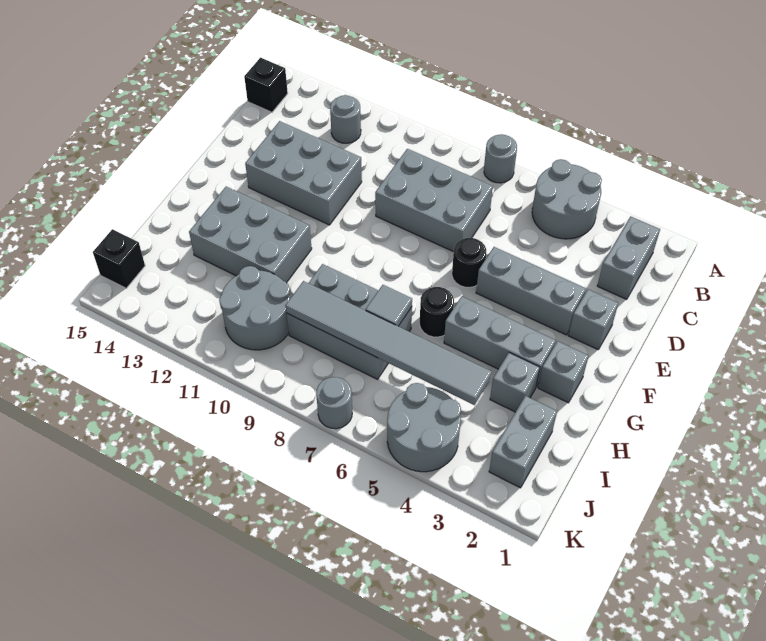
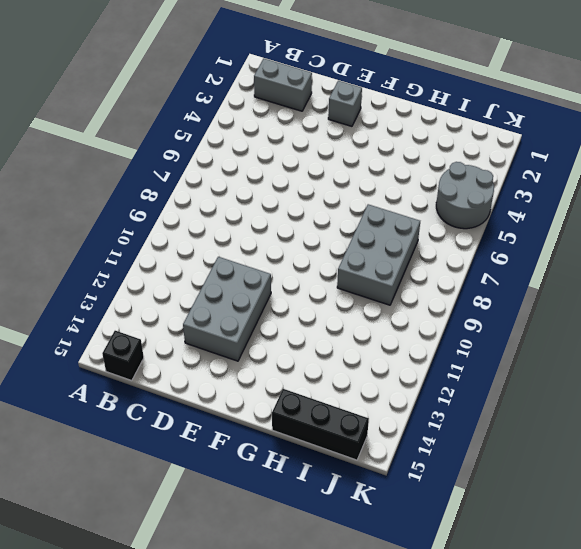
black 1x3 brick [272,389,369,460] -> black 1x1 brick [93,229,145,288]
none -> grey 2x2 round brick [532,159,602,239]
none -> grey 1x1 round brick [484,134,517,183]
none -> grey 1x1 round brick [330,95,361,143]

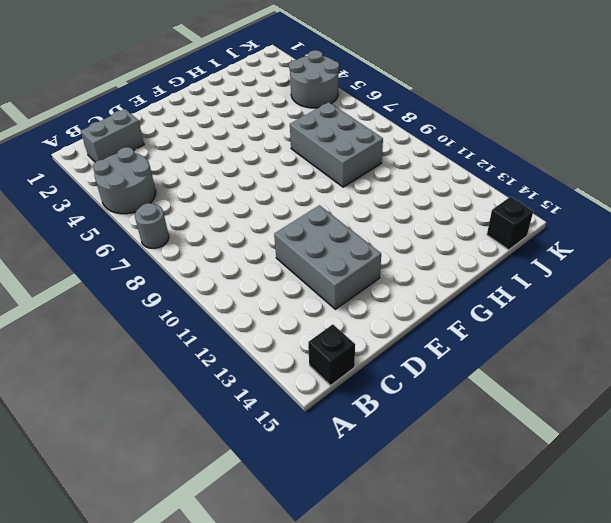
none -> grey 1x1 round brick [330,95,361,143]
none -> grey 2x3 brick [375,149,493,252]
none -> grey 1x1 brick [568,289,618,350]

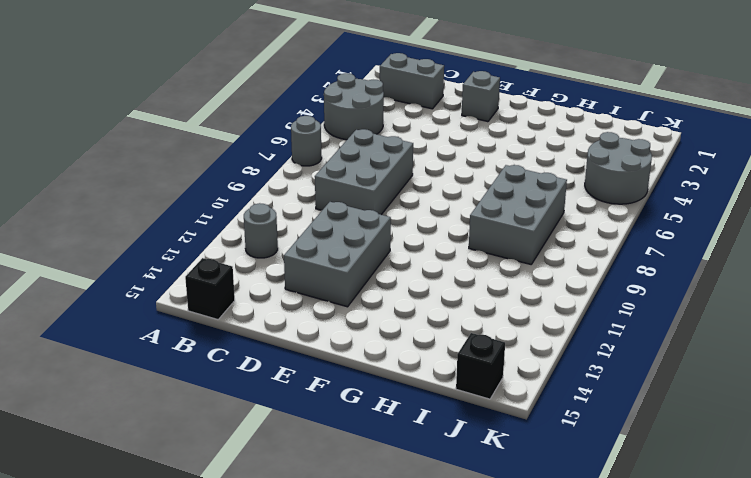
none -> grey 1x3 brick [476,247,586,335]
none -> black 1x1 round brick [452,238,486,288]
none -> grey 1x1 brick [538,341,588,403]

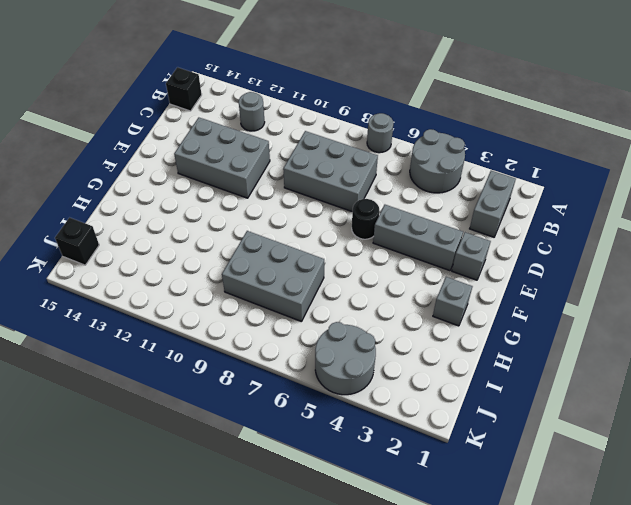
none -> grey 1x3 brick [444,296,556,387]
none -> black 1x1 round brick [420,287,454,337]
none -> grey 2x3 brick [189,187,312,283]

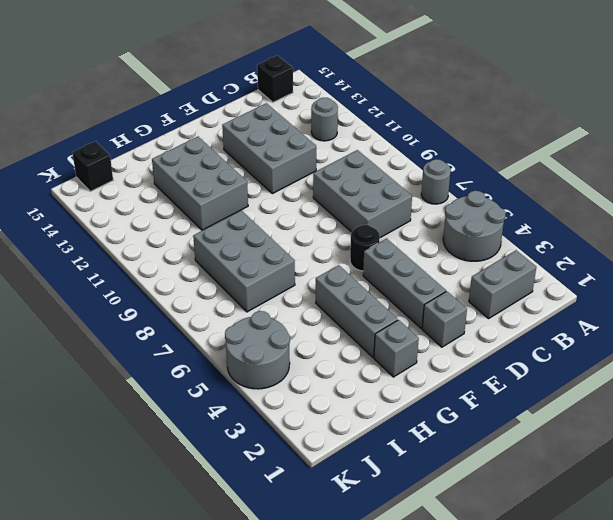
none -> black 1x1 round brick [420,287,454,337]
none -> grey 1x1 brick [490,353,540,412]
none -> grey 1x2 brick [489,396,557,488]

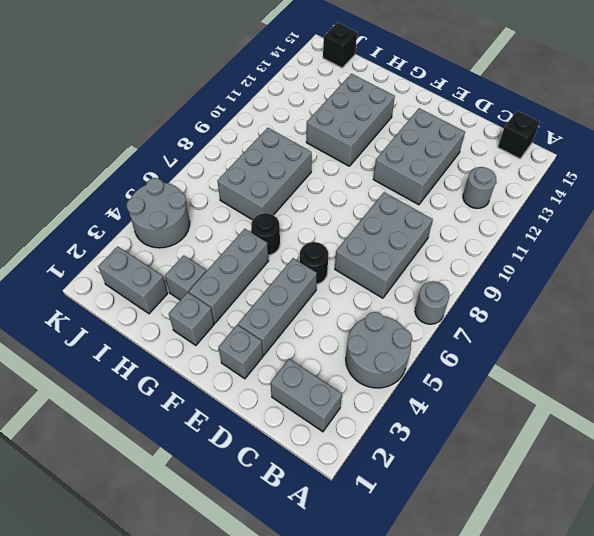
none -> grey 2x2 round brick [219,266,290,350]
none -> grey 1x1 round brick [316,377,352,429]
none -> grey 1x1 tile [366,285,412,326]

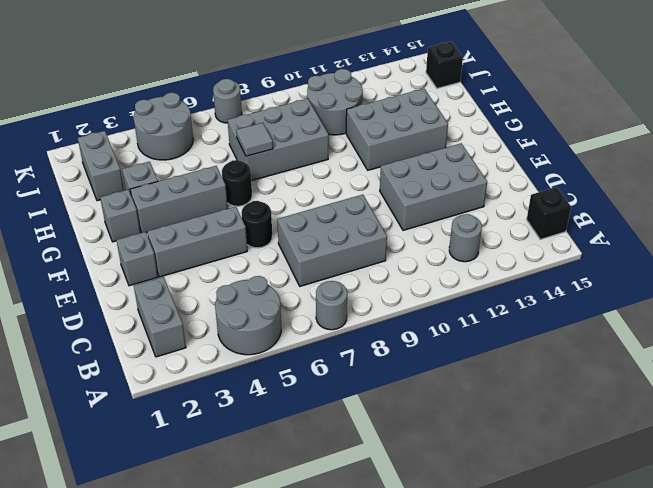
none -> grey 1x6 tile [285,281,492,405]

